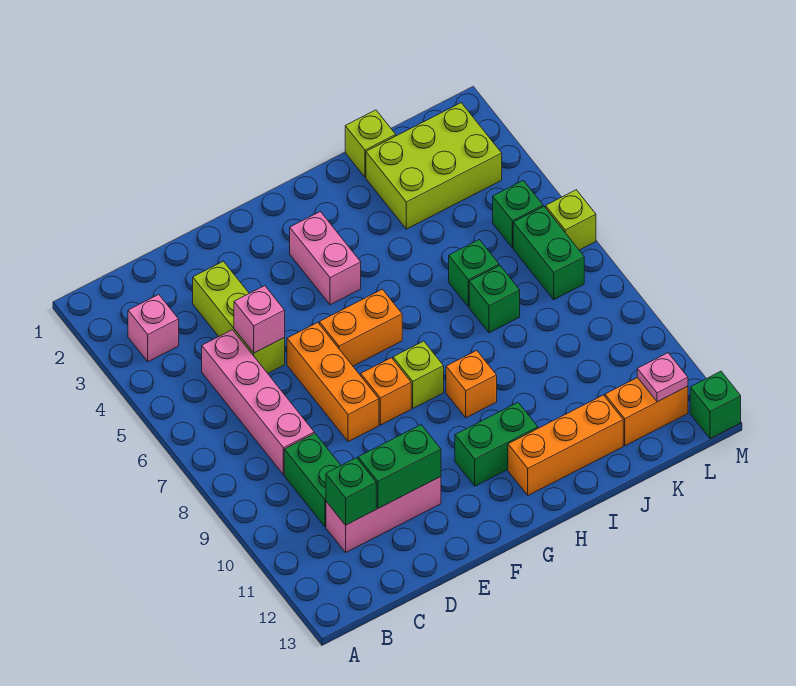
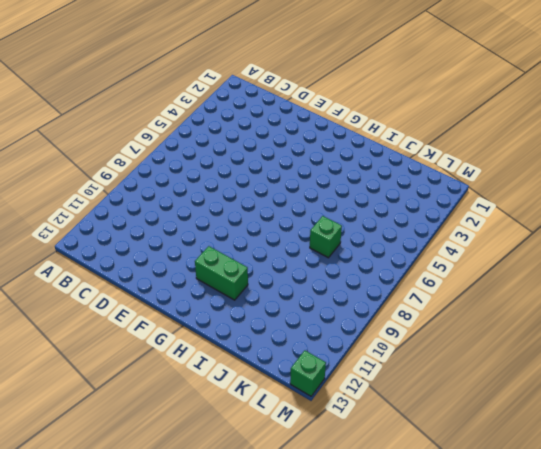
none -> pink 1x1 brick [128,294,179,362]
none -> pink 1x4 brick [202,330,314,475]
none -> green 1x2 brick [284,433,341,527]

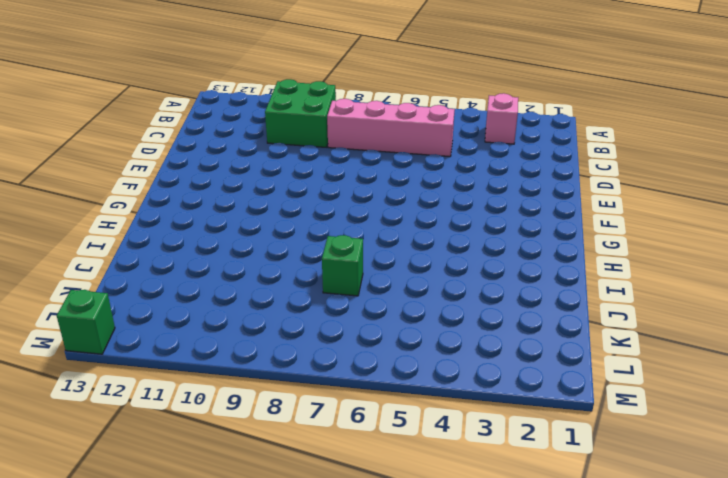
green 2x2 brick [265,79,336,147] -> green 1x2 brick [284,433,341,527]
none -> pink 1x3 brick [326,477,441,552]
none -> lime 1x3 brick [193,261,285,373]
none -> orange 1x3 brick [287,322,379,442]

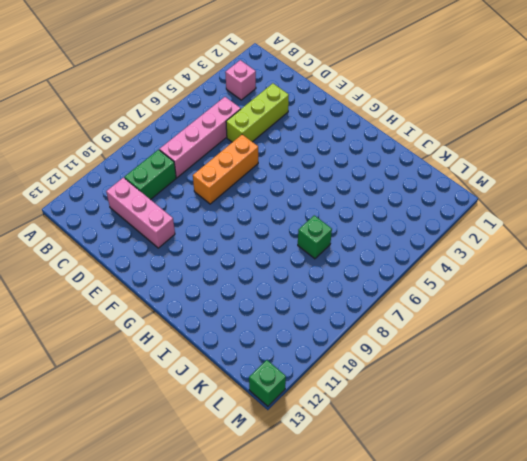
none -> orange 1x2 brick [319,289,402,366]
none -> orange 1x1 brick [361,358,411,425]
none -> pink 1x2 brick [290,212,361,305]

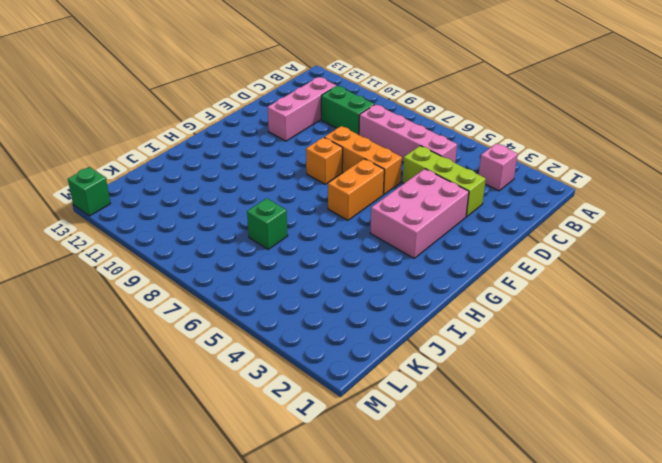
pink 2x3 brick [370,169,469,258] -> pink 1x2 brick [290,212,361,305]
none -> lime 1x1 brick [393,341,444,408]
none -> green 1x2 brick [455,403,538,486]
none -> orange 1x1 brick [446,350,497,418]

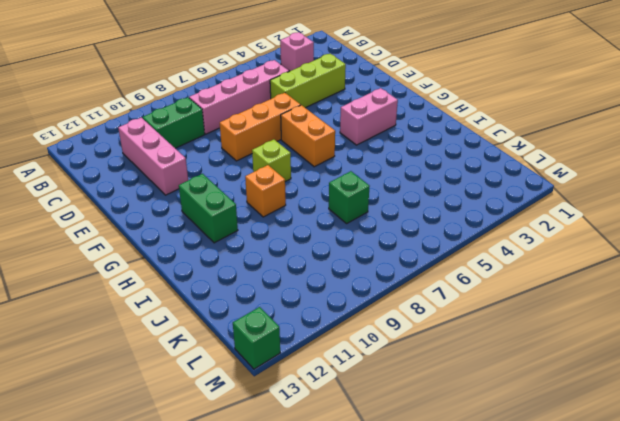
none -> orange 1x1 brick [361,358,411,425]
none -> orange 1x3 brick [508,395,623,495]
none -> lime 1x1 brick [345,110,396,177]

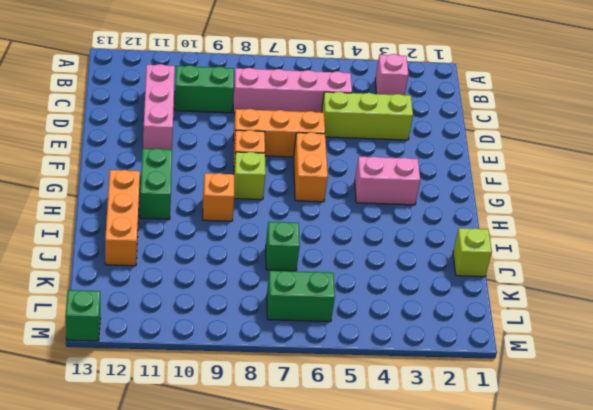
none -> lime 2x3 brick [366,103,502,229]
none -> green 1x1 brick [449,240,499,307]
none -> orange 1x2 brick [605,377,688,446]

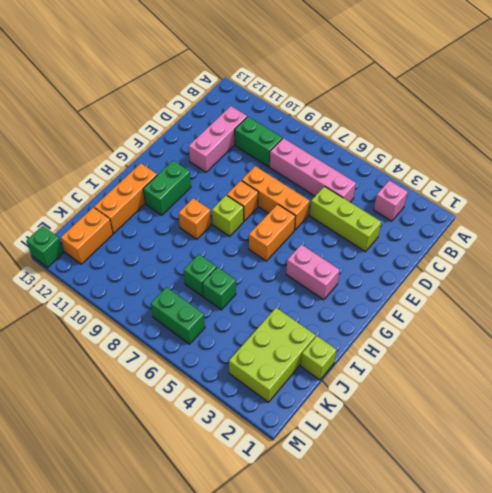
none -> green 1x1 brick [493,180,543,248]
none -> lime 1x1 brick [546,190,596,250]
none -> green 1x1 brick [326,458,376,525]

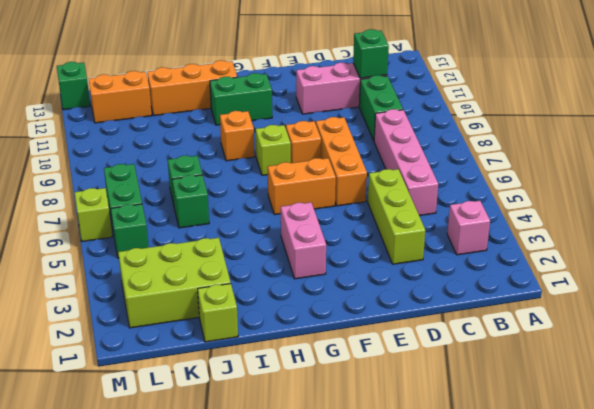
none -> pink 1x1 brick [234,286,285,353]
none -> green 1x2 brick [358,425,441,508]
none -> pink 1x1 plate [637,353,688,402]

